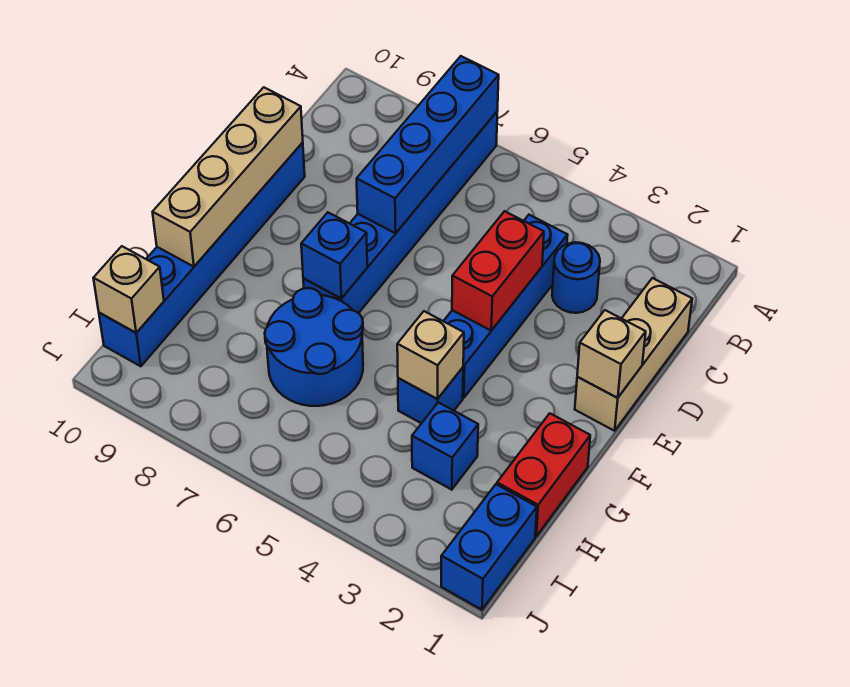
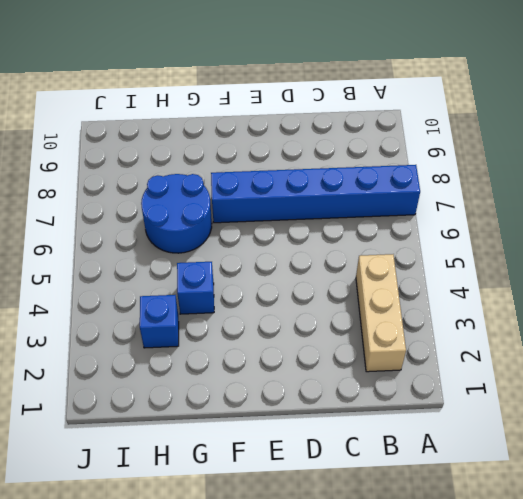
tan 1x3 brick [356,254,406,372] -> tan 1x3 brick turned to [575,278,692,431]
none -> blue 1x1 round brick [552,242,600,313]
none -> blue 1x4 brick [444,215,568,398]
none -> blue 1x6 brick [99,142,305,366]

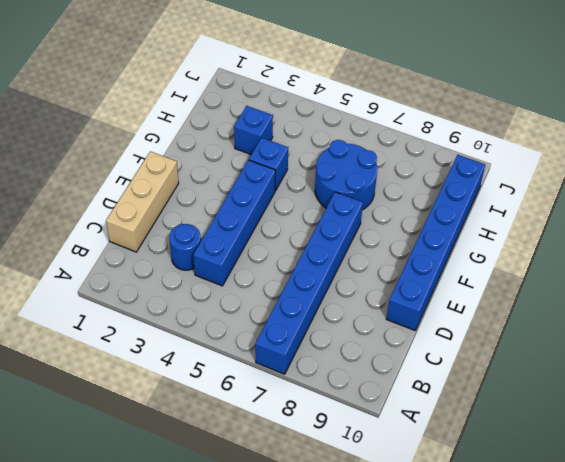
none -> red 1x2 brick [497,413,590,536]
none -> blue 1x2 brick [441,484,537,610]
none -> blue 1x4 brick [357,56,499,233]

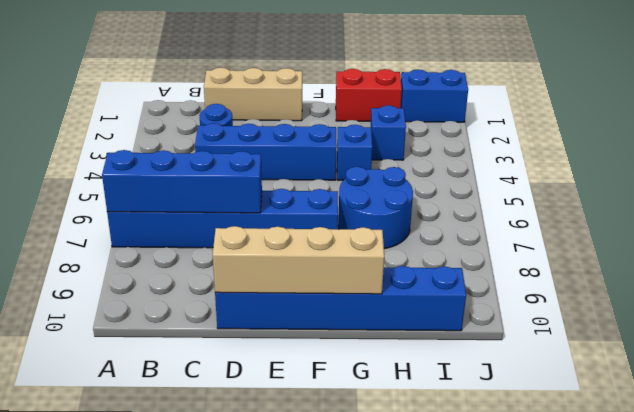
none -> red 1x2 brick [452,211,544,331]
none -> tan 1x1 brick [577,310,646,398]
none -> blue 1x1 brick [301,212,367,298]

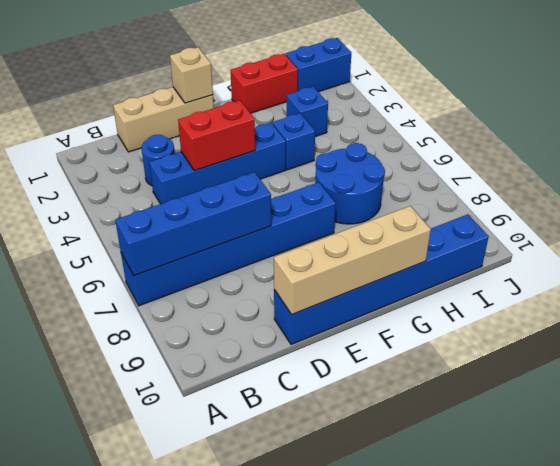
none -> blue 1x1 brick [301,212,367,298]
none -> tan 1x1 brick [397,311,464,399]
none -> tan 1x1 brick [93,246,164,333]

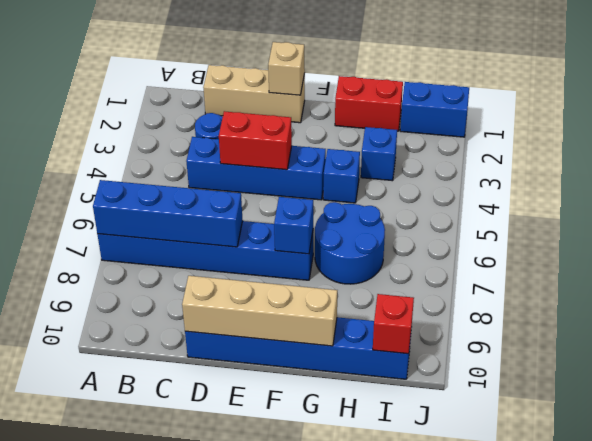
red 1x1 brick [373,294,414,354] -> tan 1x1 brick [93,246,164,333]
none -> tan 1x1 brick [397,311,464,399]

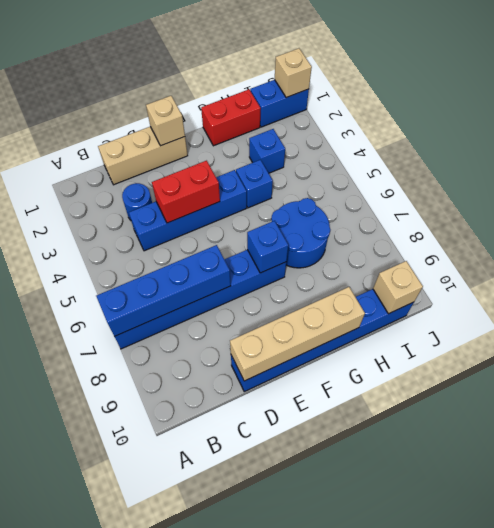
tan 1x1 brick [275,48,312,98] -> tan 1x1 brick moved to [397,311,464,399]

